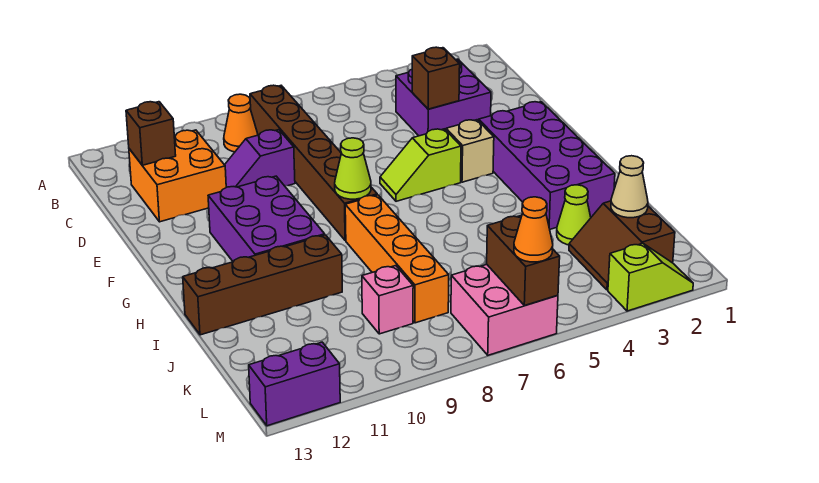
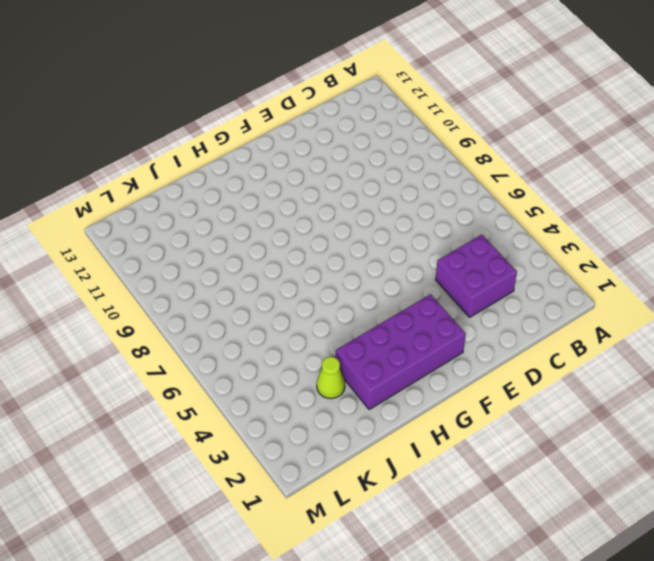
none -> brown 1x6 brick [250,85,377,241]
none -> orange 1x1 cone [224,94,258,152]
none -> orange 2x2 brick [129,130,226,222]

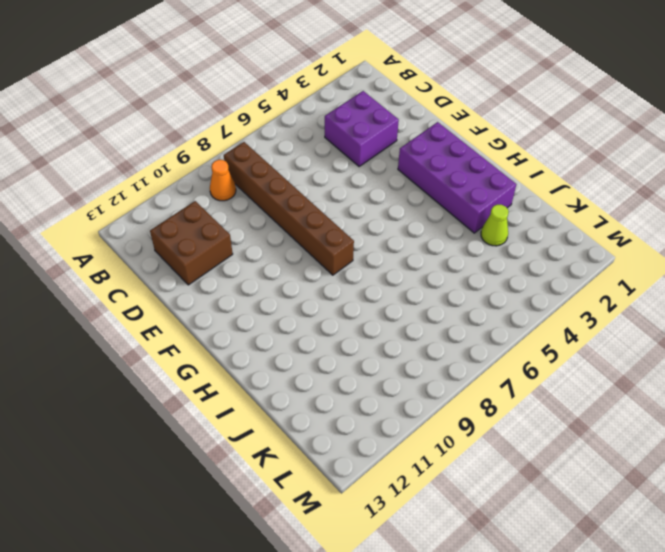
brown 2x2 brick [150,201,233,285] -> orange 2x2 brick [129,130,226,222]
none -> purple 1x2 slope [225,130,295,187]
none -> tan 1x1 brick [446,120,494,182]
none -> lime 1x2 slope [380,129,461,201]

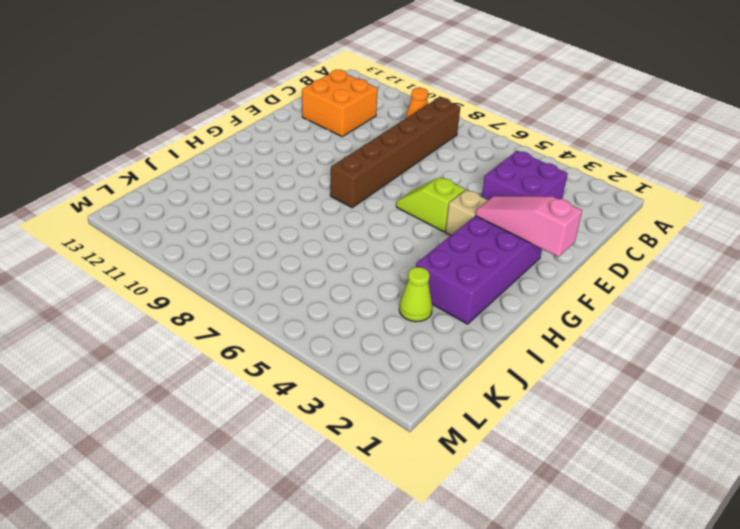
pink 1x3 slope [475,196,582,257] -> none
none -> purple 1x2 slope [225,130,295,187]
none -> purple 2x3 brick [208,176,325,262]
none -> orange 1x4 brick [345,195,449,323]

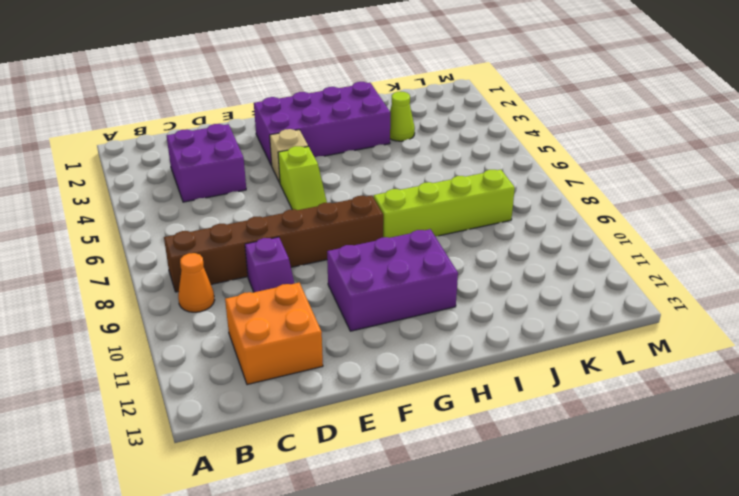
lime 1x4 brick [374,170,515,238] -> orange 1x4 brick [345,195,449,323]
none -> brown 1x4 brick [183,235,342,335]
none -> brown 2x2 slope [569,201,675,290]
none -> pink 1x1 brick [362,266,413,334]

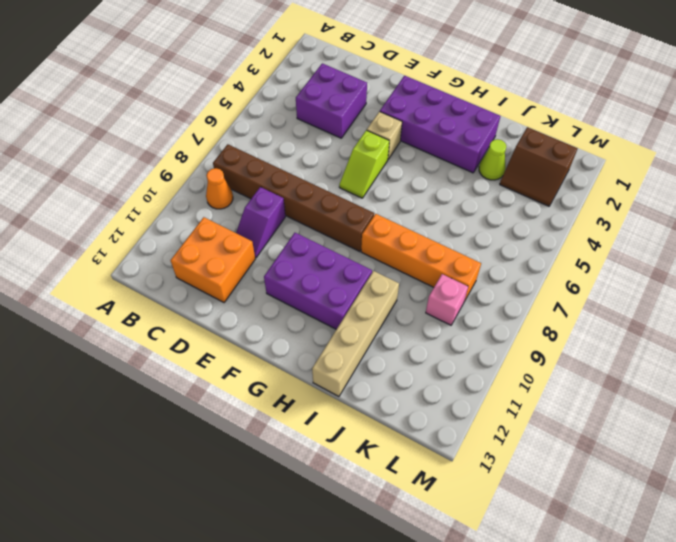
tan 1x4 brick [312,271,399,396] -> brown 1x4 brick [183,235,342,335]
none -> pink 2x2 brick [451,265,558,355]
none -> lime 1x2 slope [608,243,693,311]
none -> purple 1x2 brick [249,342,340,426]

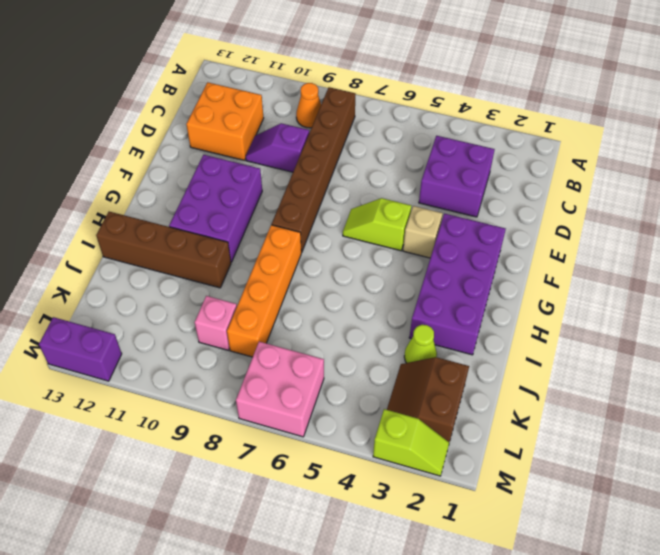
none -> brown 1x1 brick [126,102,176,165]
none -> brown 1x1 brick [412,47,460,109]
none -> lime 1x1 cone [335,138,371,199]

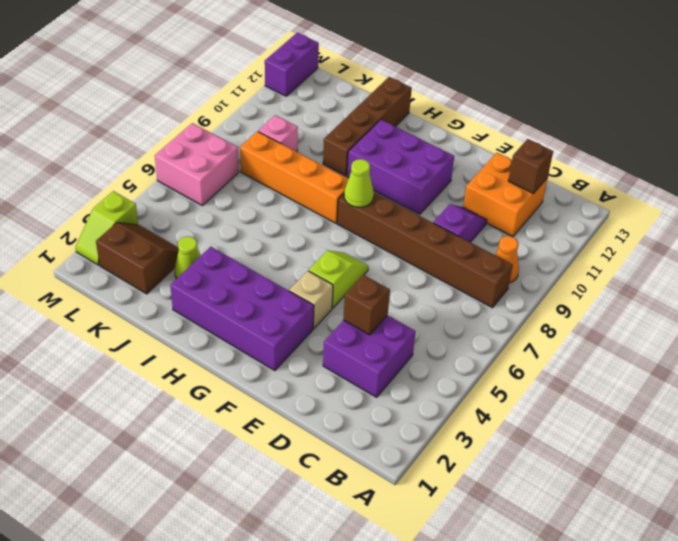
none -> tan 1x1 cone [611,156,648,218]
none -> brown 1x2 brick [487,216,560,306]
none -> orange 1x1 cone [514,197,553,262]

